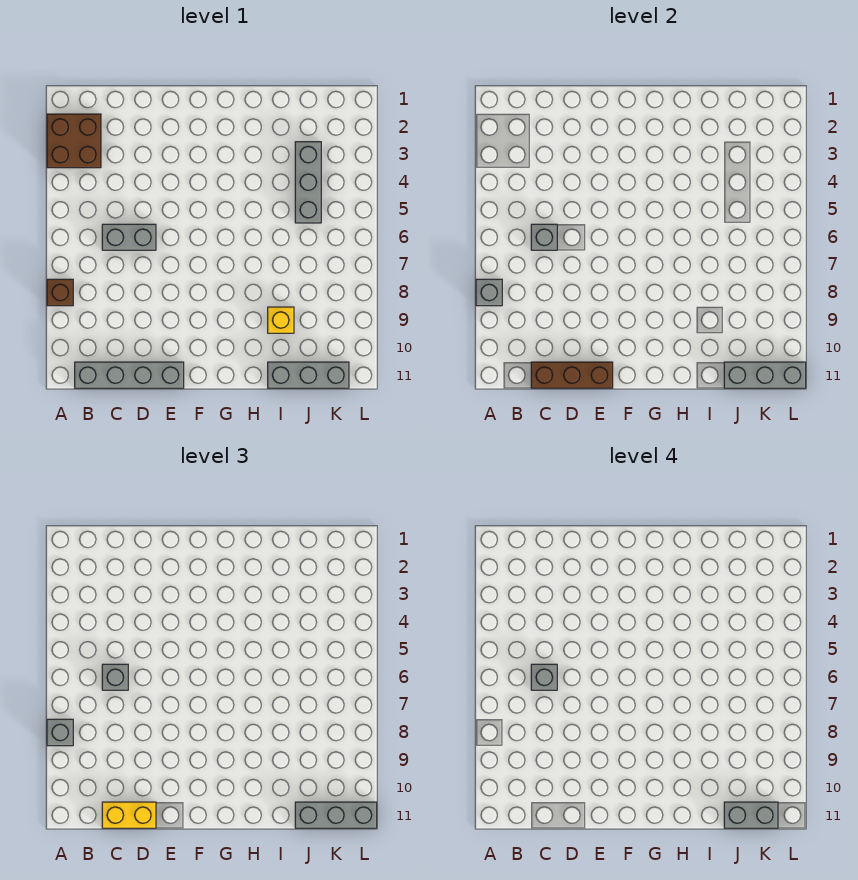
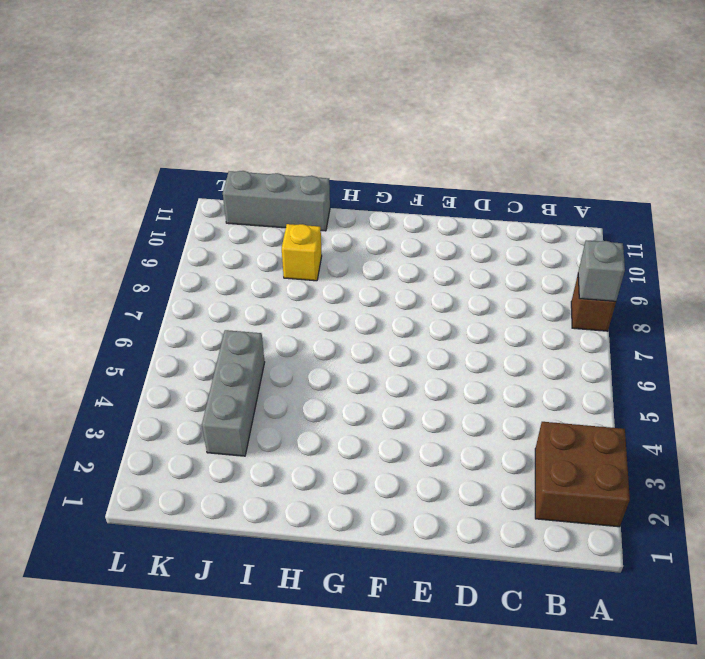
none -> grey 1x4 brick [75,362,184,388]
none -> grey 1x2 brick [102,224,156,250]
none -> grey 1x1 brick [531,224,557,250]

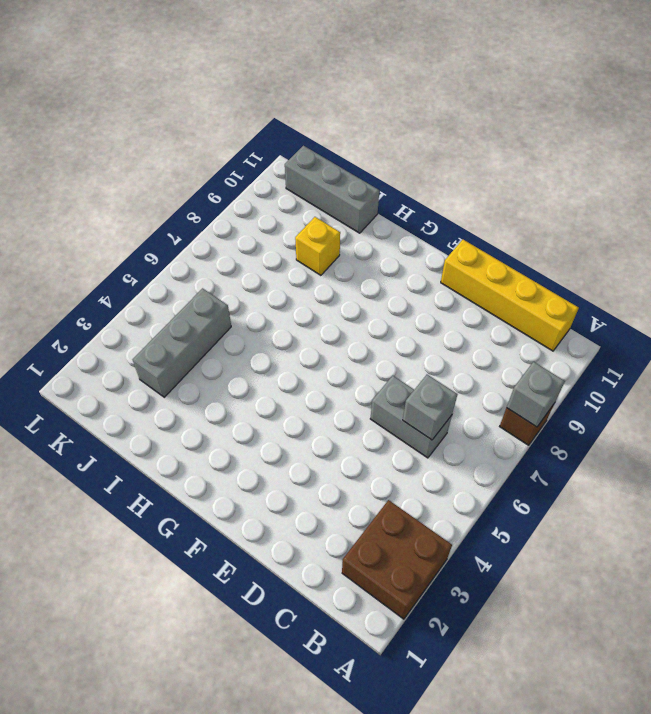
yellow 1x4 brick [441,240,579,351] -> grey 1x4 brick [75,362,184,388]
none -> brown 1x3 brick [531,362,613,388]
none -> grey 1x3 brick [724,362,806,388]
none -> grey 1x1 brick [47,719,73,746]

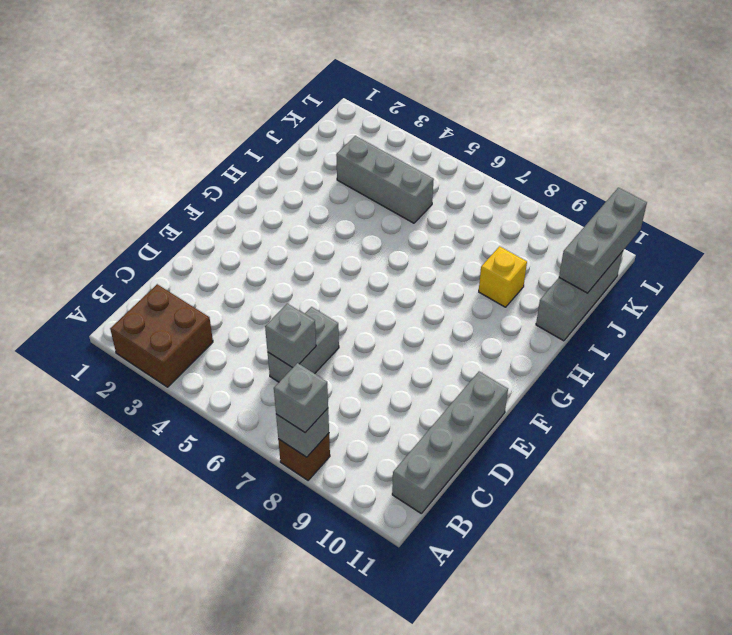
none -> brown 1x3 brick [531,362,613,388]
none -> grey 1x1 brick [102,664,128,690]
none -> yellow 1x2 brick [102,802,156,828]

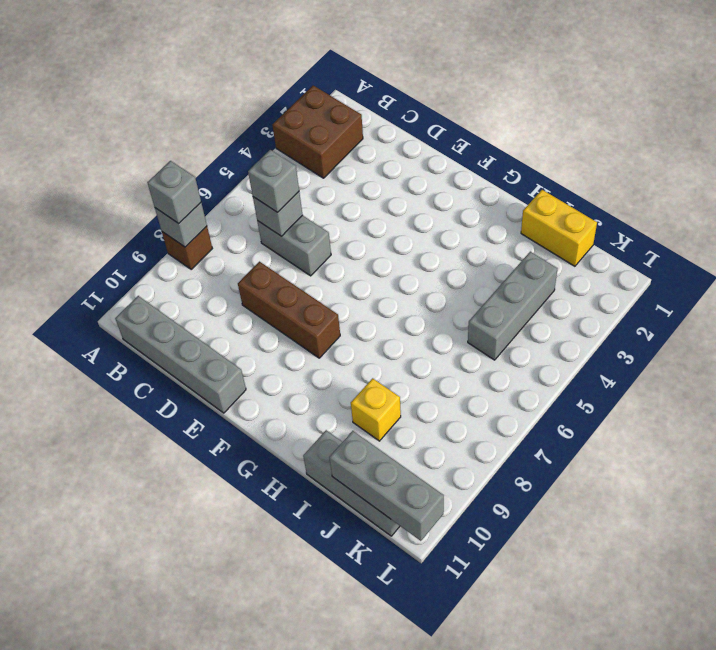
brown 1x3 brick [238,262,340,358] -> brown 1x3 brick moved to [531,362,613,388]
yellow 1x2 brick [521,190,597,266] -> yellow 1x2 brick moved to [102,802,156,828]
none -> grey 1x3 brick [295,802,377,828]
none -> grey 1x1 brick [531,664,557,690]
none -> grey 1x2 brick [724,802,778,828]

